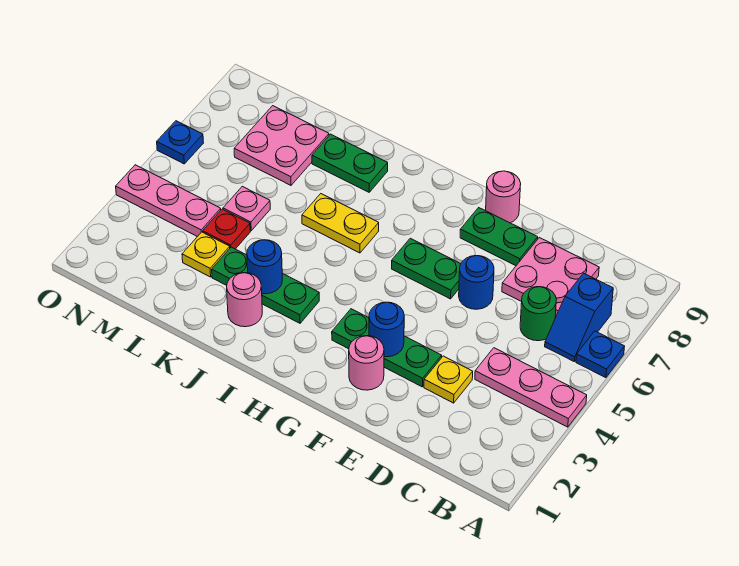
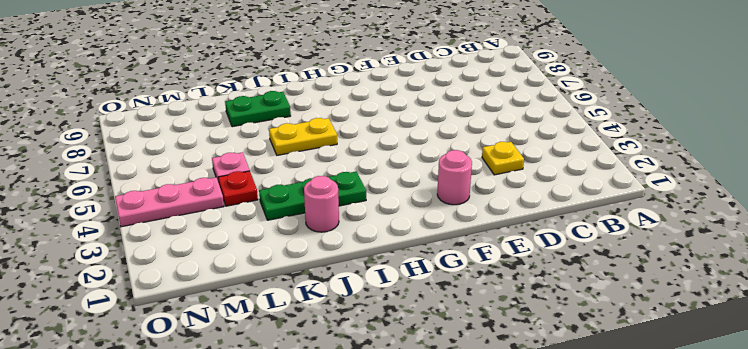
none -> pink 1x3 plate [475,348,587,427]
none -> blue 1x1 plate [576,331,625,378]
none -> blue 1x2 slope [545,273,613,361]

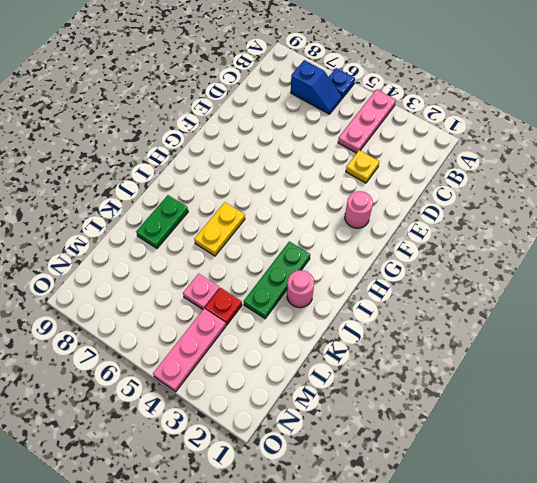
none -> green 1x1 round brick [520,287,556,341]
none -> pink 2x2 plate [502,238,599,318]
none -> green 1x3 plate [332,309,442,387]

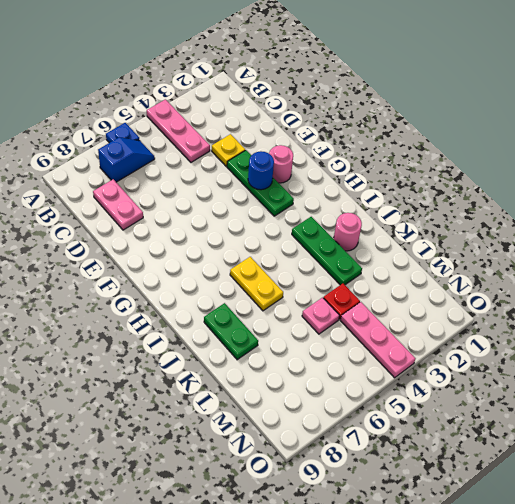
pink 1x2 plate [93,179,143,230] -> pink 2x2 plate [502,238,599,318]
none -> green 1x1 round brick [520,287,556,341]
none -> blue 1x1 round brick [459,256,494,309]
none -> green 1x2 plate [460,208,538,266]

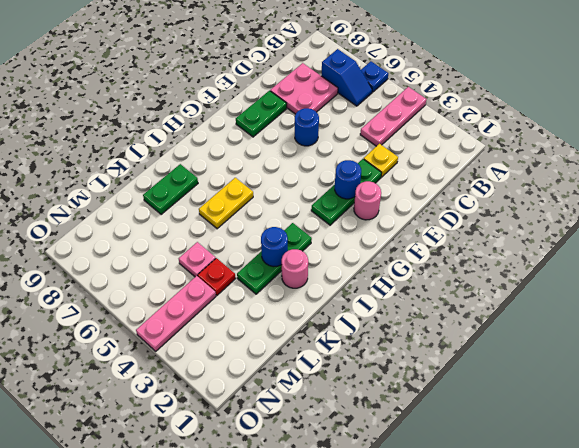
none -> green 1x1 round brick [520,287,556,341]
none -> green 1x2 plate [392,238,461,299]
none -> pink 1x1 round brick [486,171,521,223]

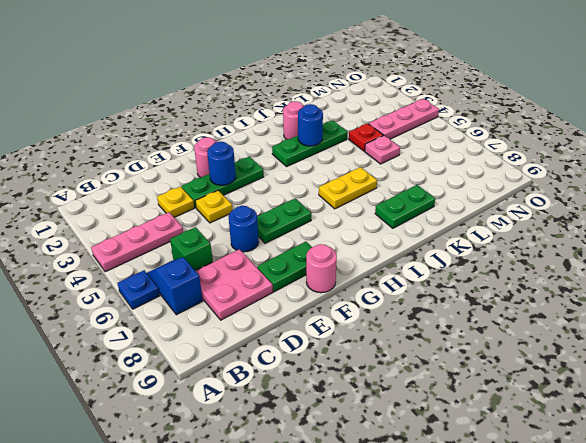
green 1x1 brick [170,227,213,271] -> green 1x1 round brick [520,287,556,341]
yellow 1x1 plate [195,191,233,223] -> yellow 1x1 plate moved to [182,232,230,277]
none -> pink 2x2 plate [234,106,329,185]
none -> blue 1x1 plate [157,121,203,164]

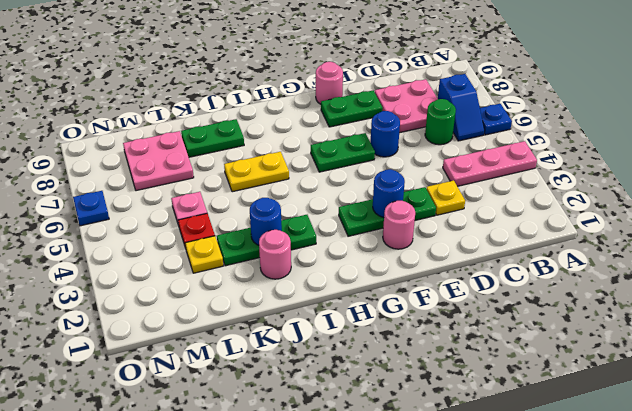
none -> pink 1x3 plate [116,165,221,237]

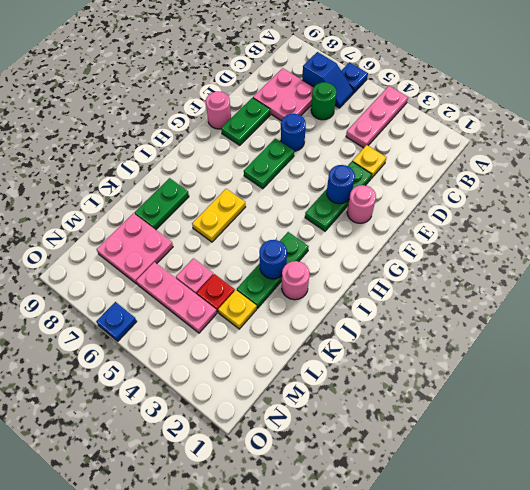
pink 1x3 plate [136,262,217,333] -> pink 1x3 plate turned to [116,165,221,237]

